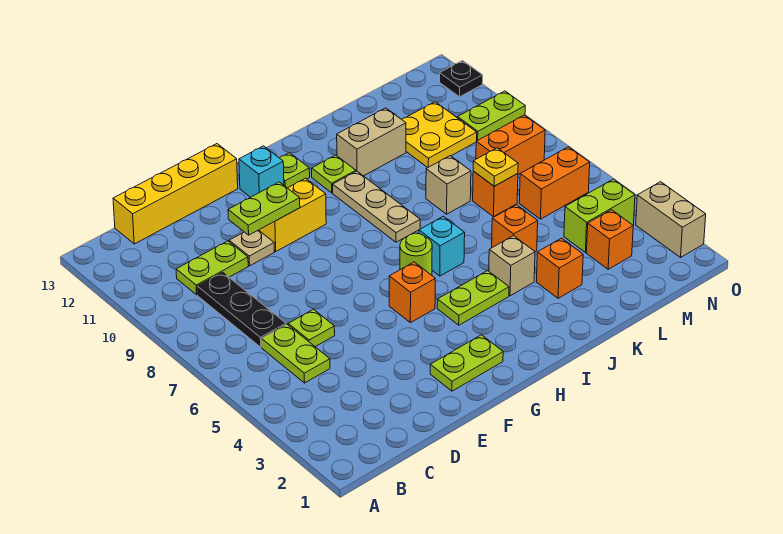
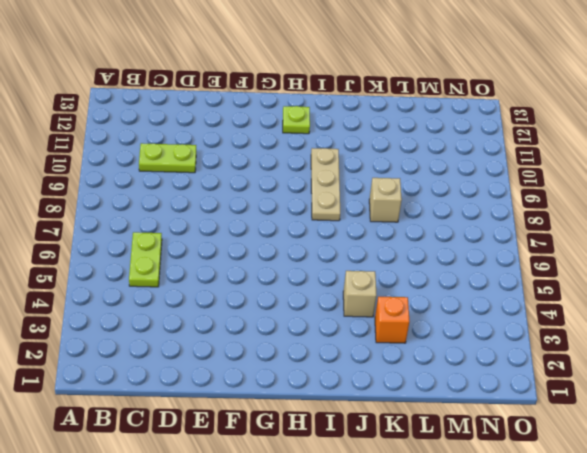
none -> black 1x3 plate [197,272,286,347]
none -> yellow 1x4 brick [113,144,238,244]
none -> lime 1x1 plate [288,309,335,347]
none -> tan 1x1 plate [229,230,274,266]

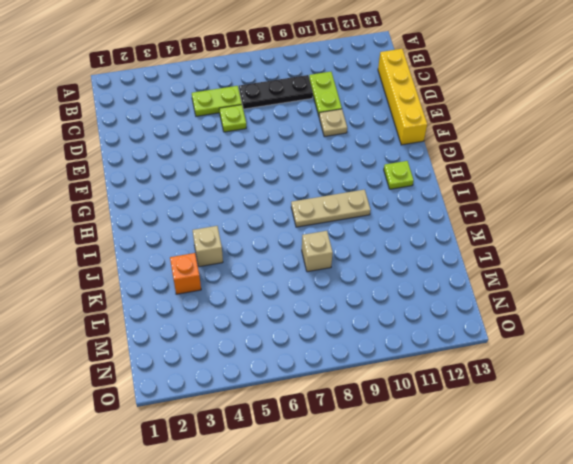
none -> lime 1x2 plate [430,335,503,391]
none -> yellow 1x2 brick [259,178,326,251]
none -> orange 1x1 brick [389,262,435,323]
none -> cyan 1x1 brick [239,146,284,197]

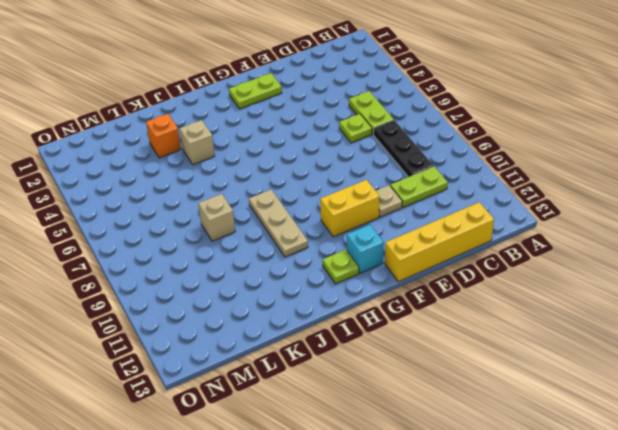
none -> orange 1x1 brick [389,262,435,323]
none -> lime 1x2 plate [437,271,509,325]
none -> lime 1x1 round brick [400,233,432,275]
none -> cyan 1x1 brick [419,216,465,276]

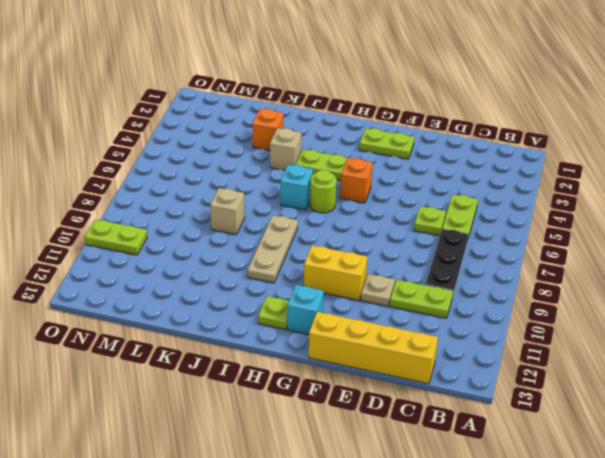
none -> lime 1x1 plate [312,155,356,193]
none -> tan 1x2 brick [337,108,406,176]
none -> orange 1x1 brick [492,205,538,252]
none -> orange 1x1 brick [473,171,518,217]

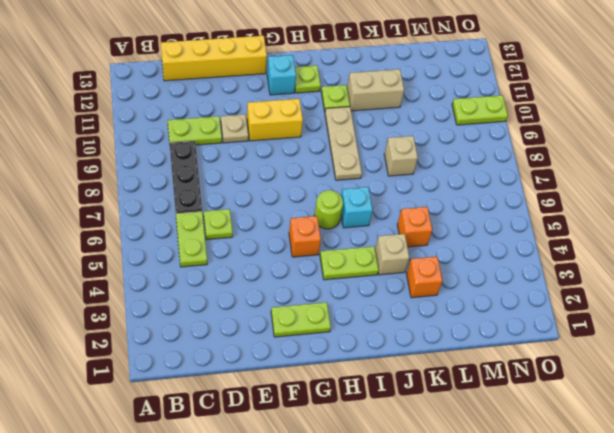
none -> orange 1x1 brick [473,171,518,217]
none -> yellow 2x2 plate [402,102,477,168]
none -> orange 1x1 brick [587,210,633,269]
none -> lime 1x2 brick [564,179,635,252]

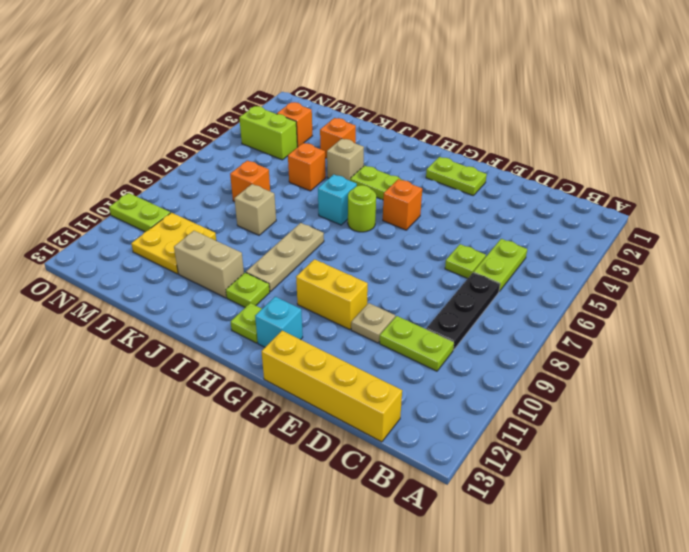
none -> orange 1x2 brick [519,147,590,219]
none -> orange 1x2 brick [476,115,545,174]
none -> tan 1x2 brick [636,182,706,257]
none -> black 1x1 plate [440,61,483,97]

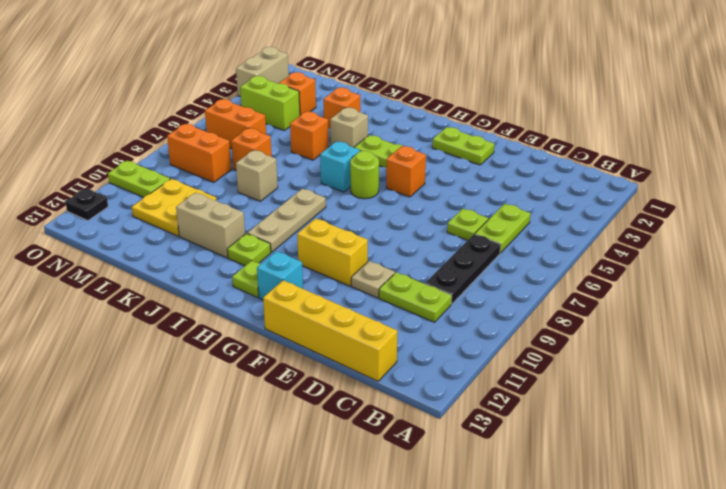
none -> lime 1x2 plate [228,182,300,235]
none -> yellow 1x1 plate [473,148,518,186]

